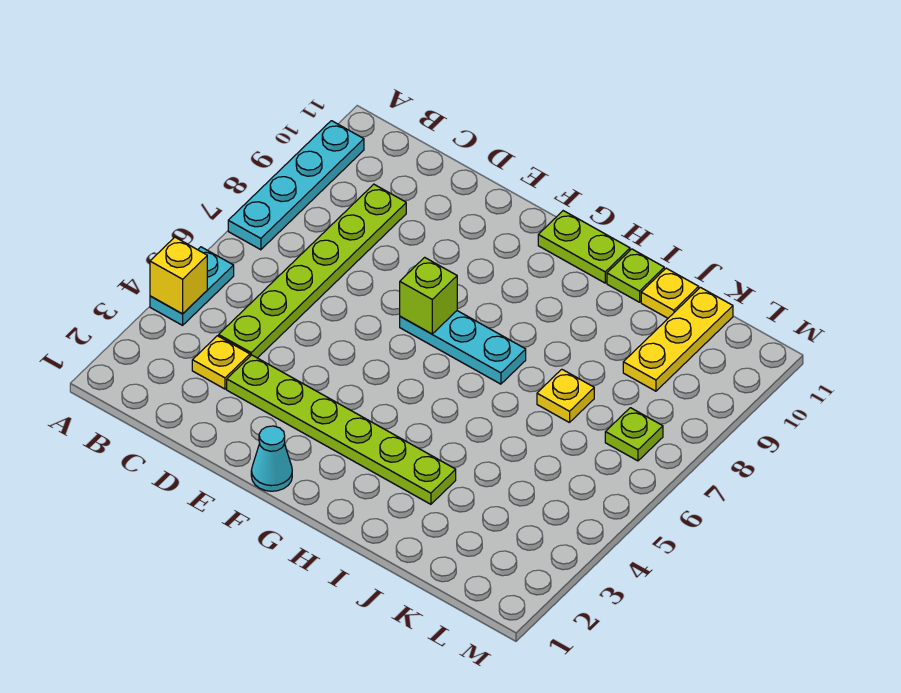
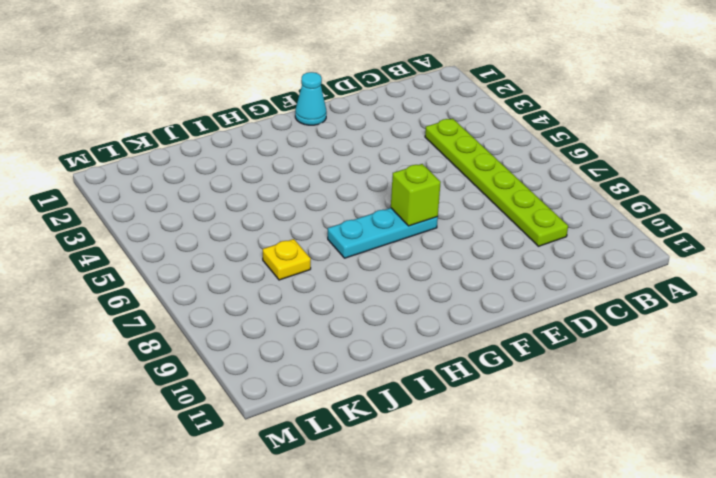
none -> cyan 1x2 plate [150,247,234,325]
none -> cyan 1x4 plate [228,121,364,250]
none -> yellow 1x1 plate [192,336,250,389]

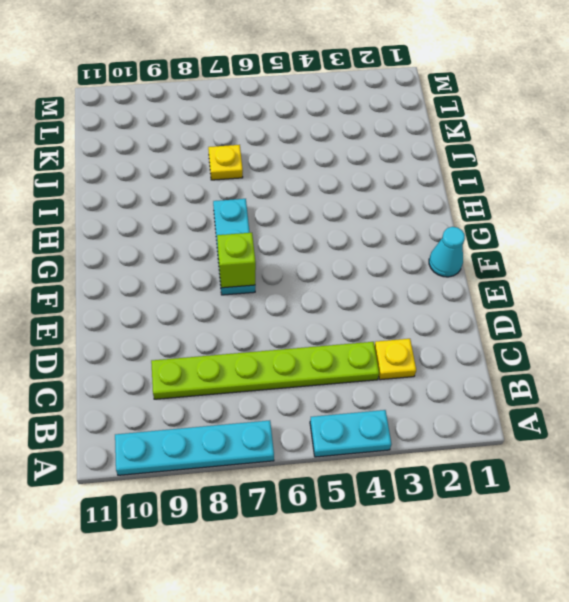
none -> lime 1x6 plate [227,355,456,504]
none -> lime 1x2 plate [538,211,630,283]
none -> lime 1x1 plate [607,249,664,302]

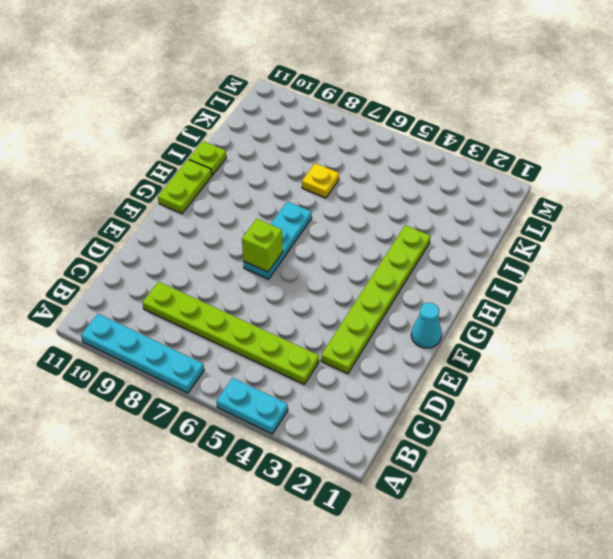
none -> yellow 1x1 plate [192,336,250,389]
none -> yellow 1x1 plate [641,268,699,318]
none -> yellow 1x3 plate [623,287,733,391]

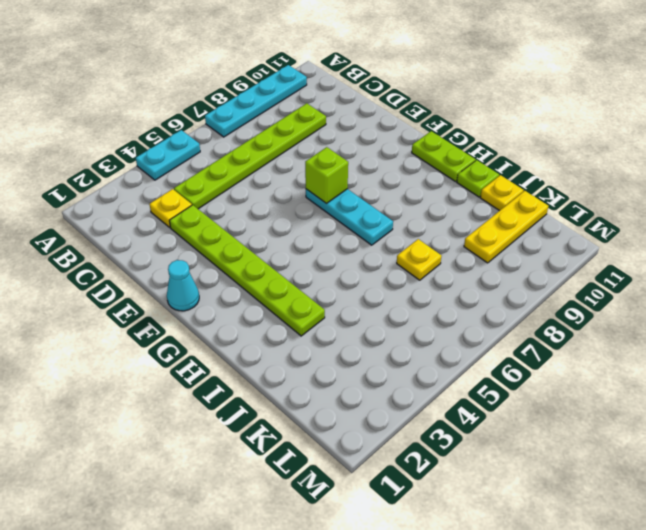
none -> lime 1x1 plate [605,408,663,461]
none -> yellow 1x1 brick [150,237,207,314]

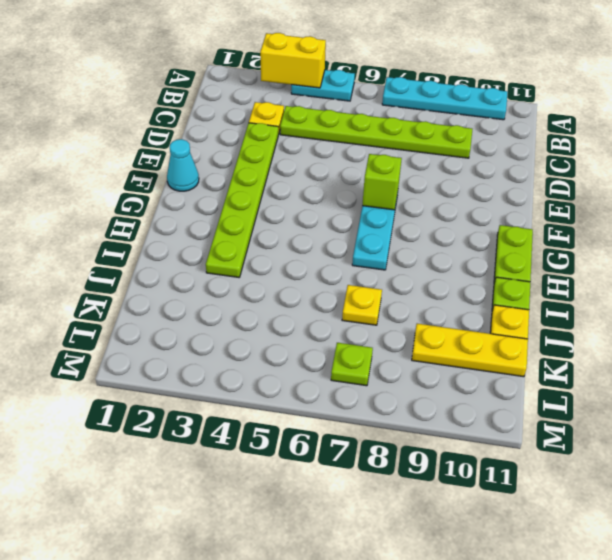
yellow 1x2 brick [260,33,326,88] -> yellow 1x1 brick [150,237,207,314]

